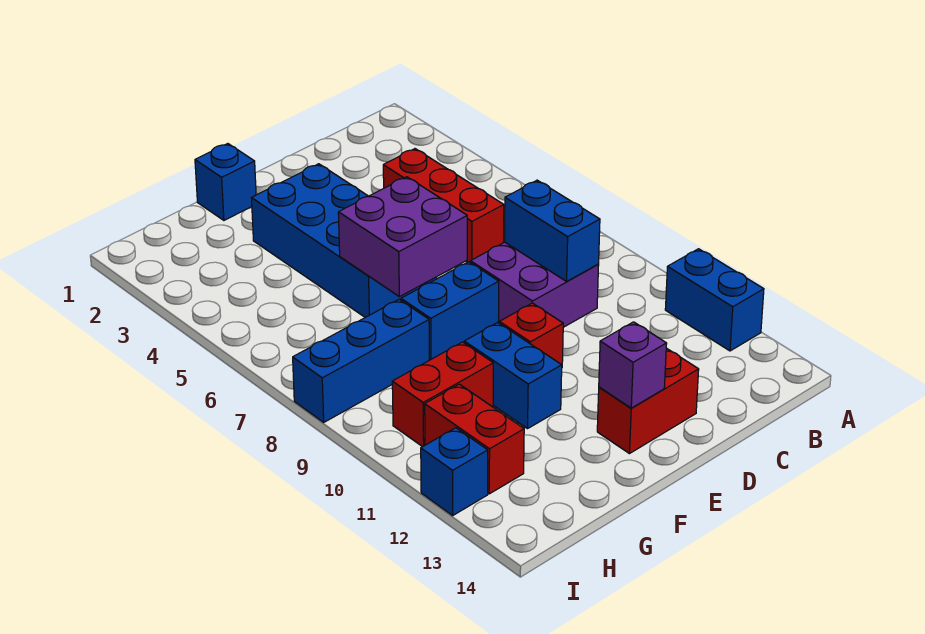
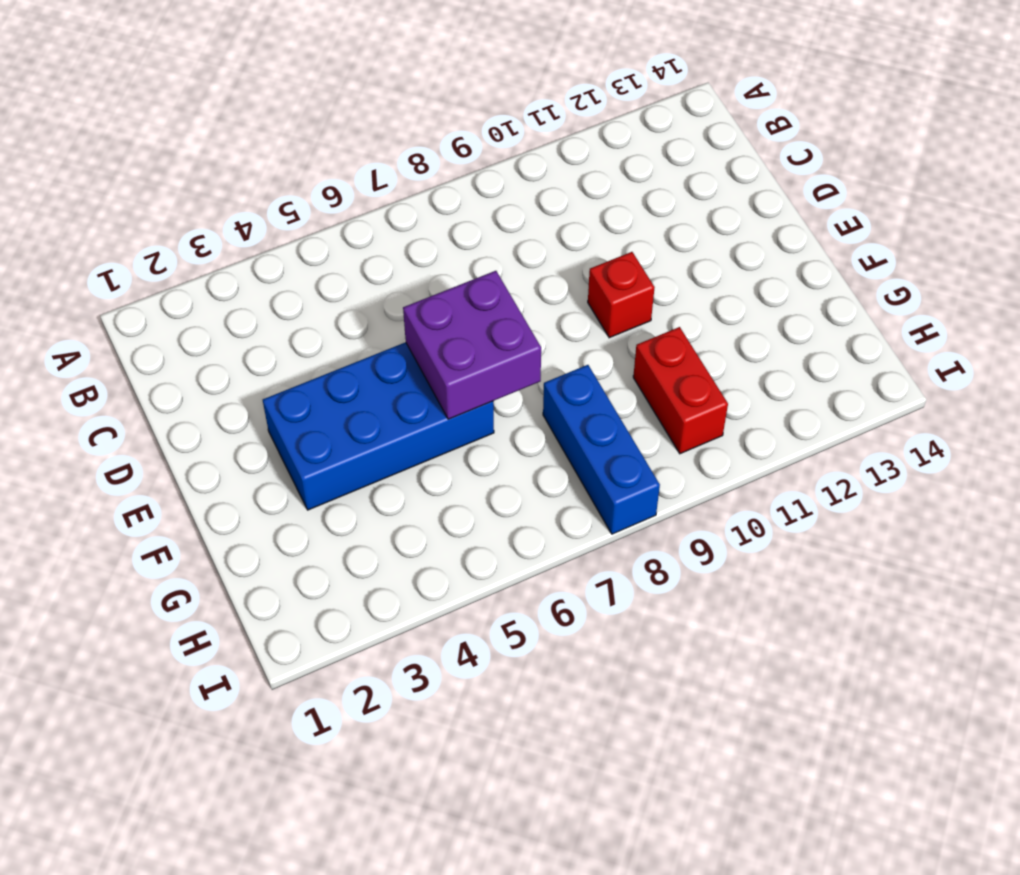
none -> blue 1x2 brick [665,249,764,351]
none -> red 1x3 brick [383,149,504,262]
none -> purple 2x2 brick [470,242,599,327]

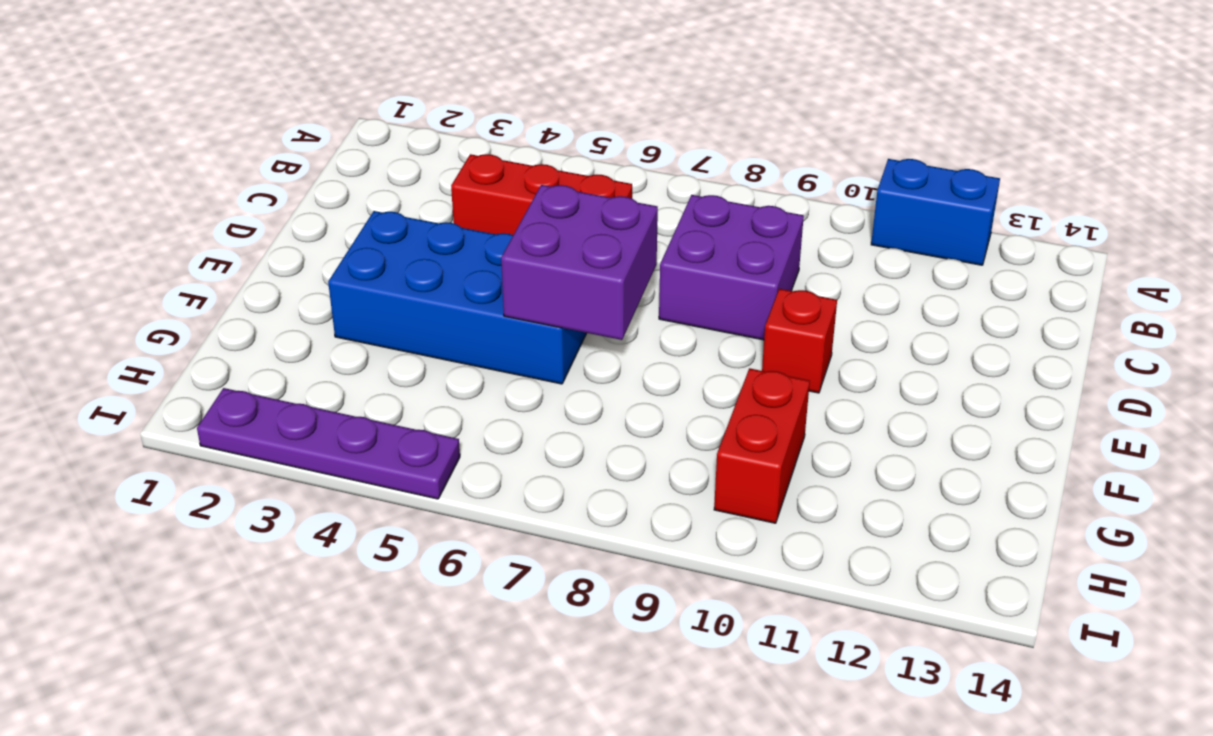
purple 1x4 plate [197,388,460,499] -> none
none -> red 1x2 brick [597,348,699,454]
none -> blue 1x2 brick [401,262,499,360]
none -> blue 1x1 brick [195,144,256,220]

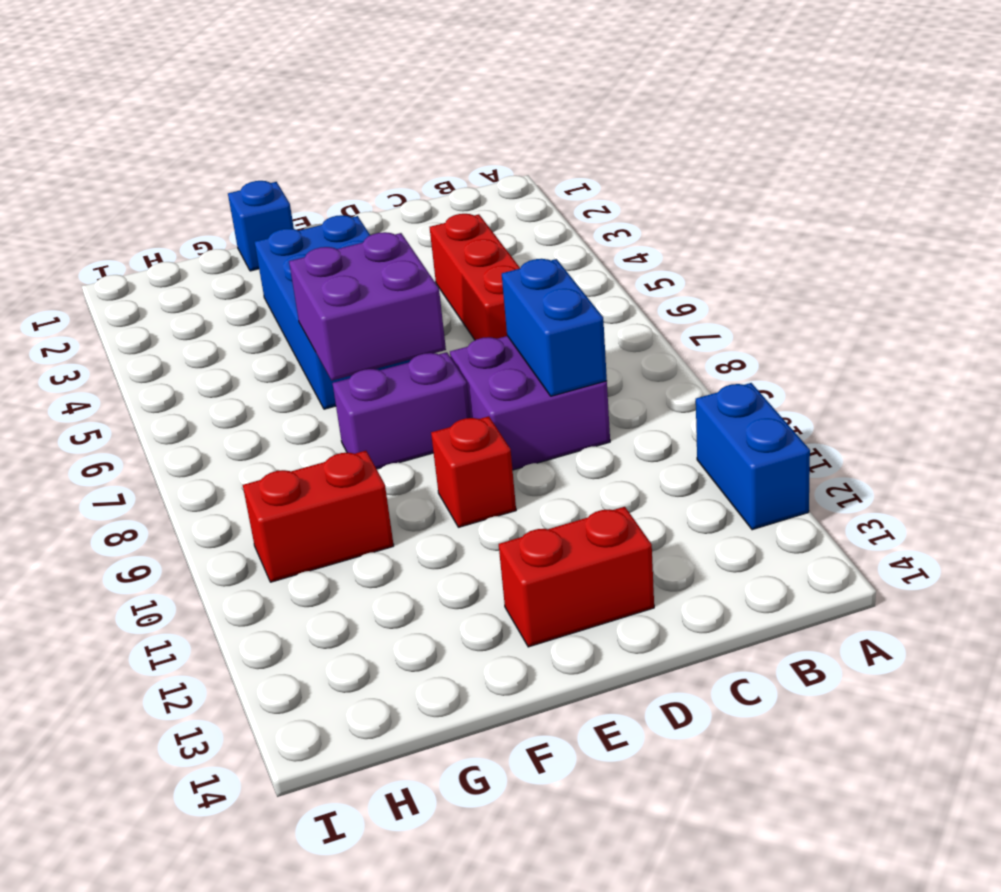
purple 1x2 brick [333,352,470,469] -> blue 1x2 brick [401,262,499,360]
none -> blue 1x2 brick [464,322,562,429]
none -> blue 1x3 brick [293,299,429,422]
none -> red 1x2 brick [425,384,524,494]

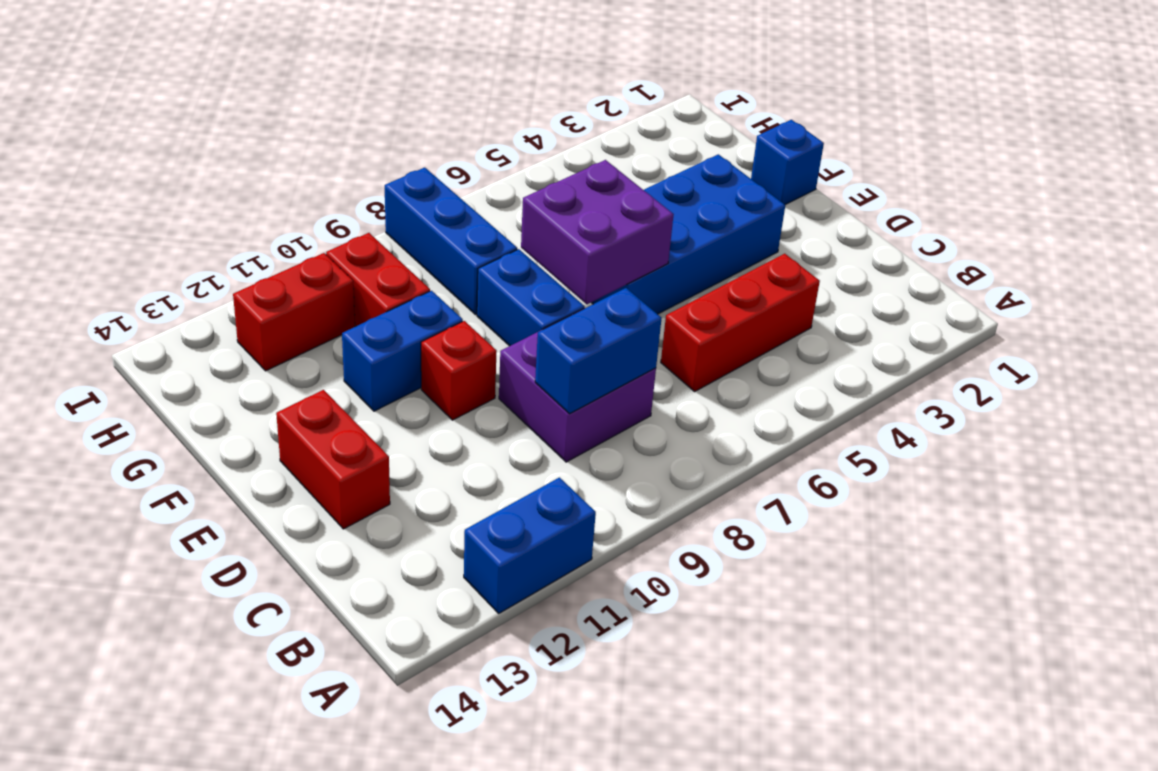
none -> blue 1x1 brick [421,428,488,515]
none -> purple 1x1 brick [599,322,667,408]

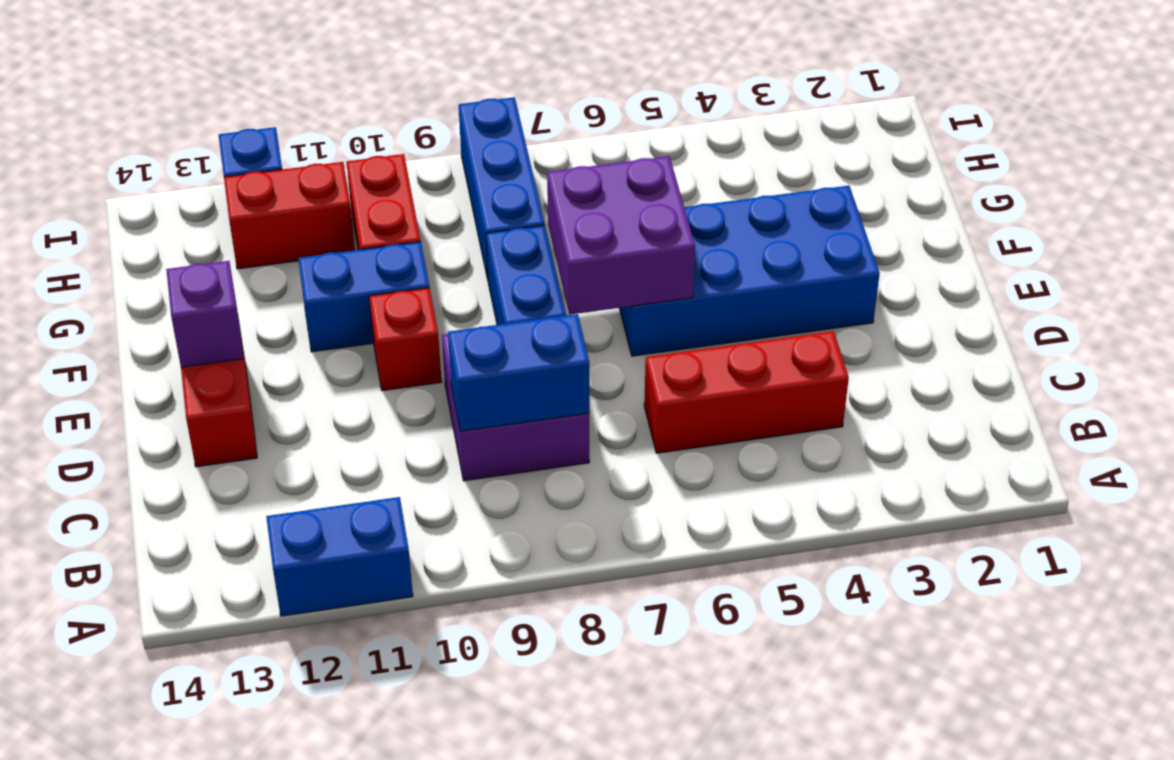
none -> blue 1x1 brick [195,144,256,220]

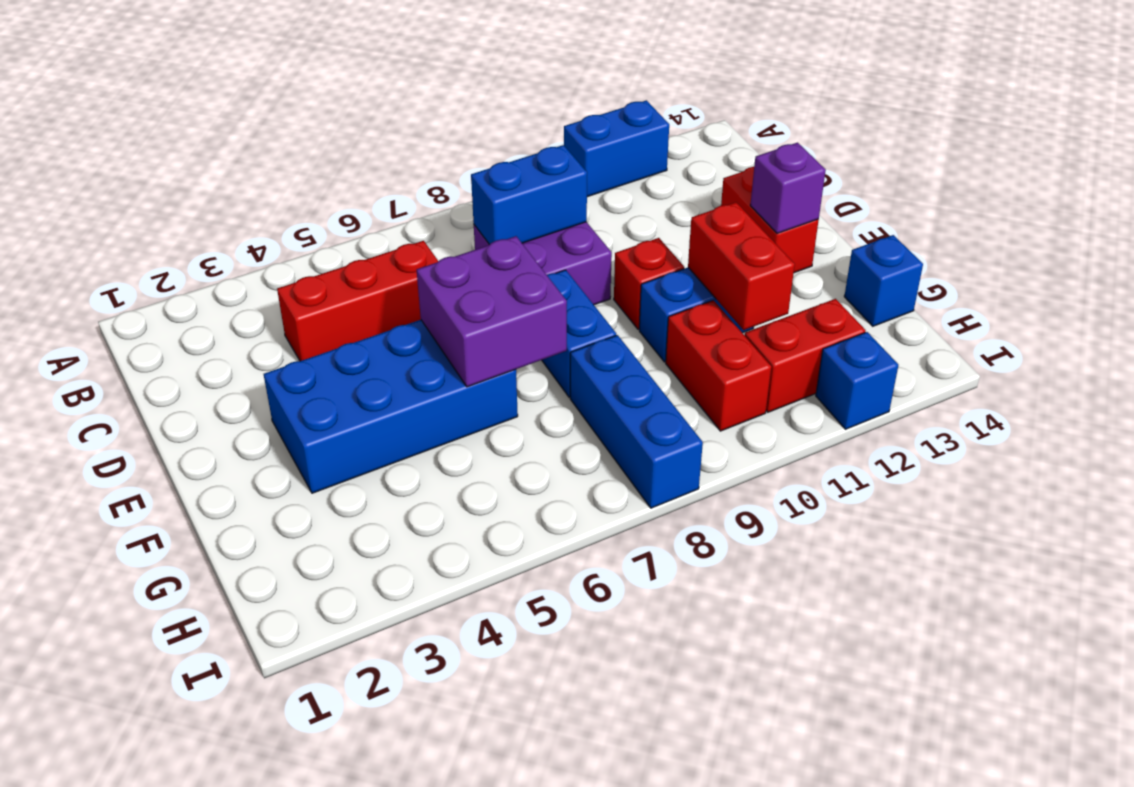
red 1x2 brick [688,202,795,330] -> none
blue 1x1 brick [844,235,923,326] -> blue 1x1 brick moved to [195,144,256,220]

